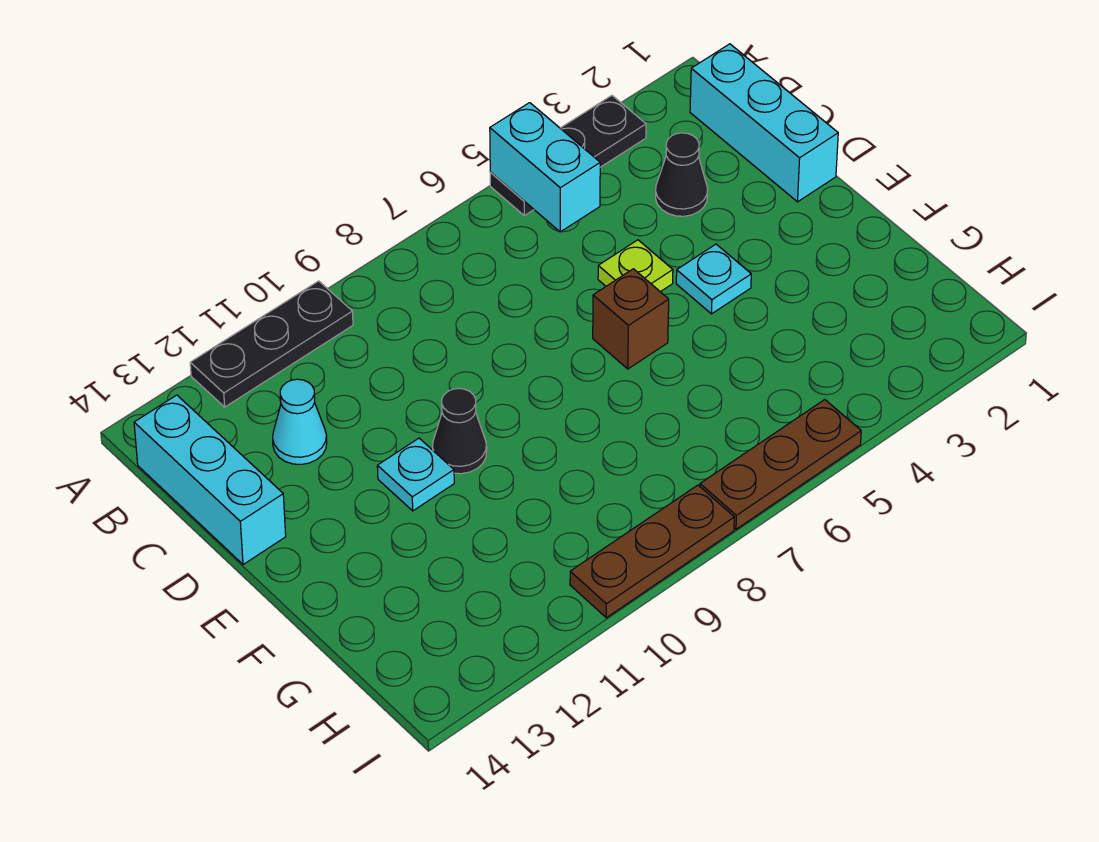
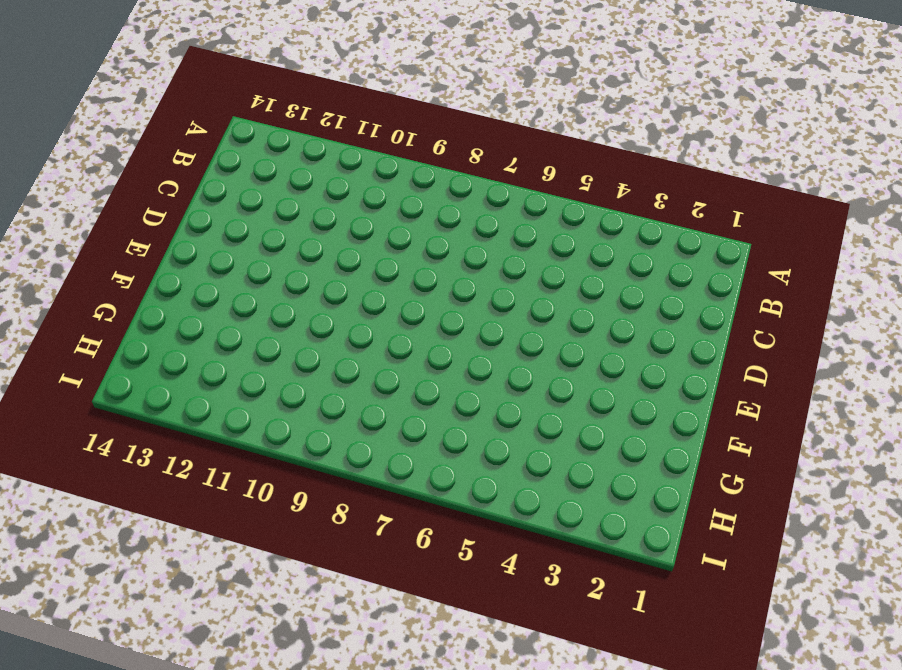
none -> black 1x3 plate [490,96,646,216]
none -> black 1x3 plate [190,281,353,407]
none -> cyan 1x3 brick [690,44,838,202]

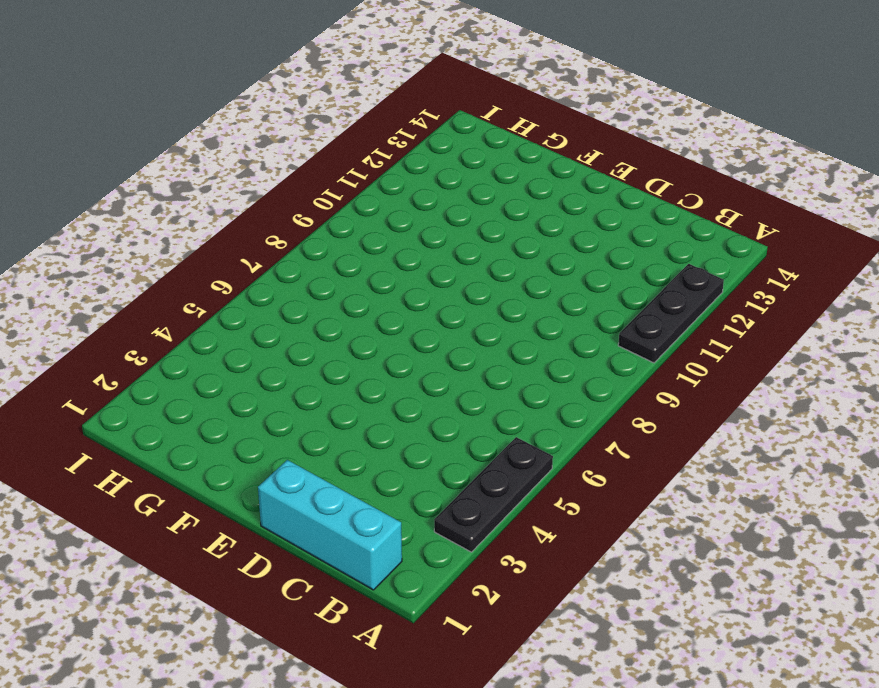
none -> cyan 1x3 brick [134,395,286,565]
none -> black 1x1 cone [656,133,708,216]
none -> cyan 1x1 cone [273,379,327,464]

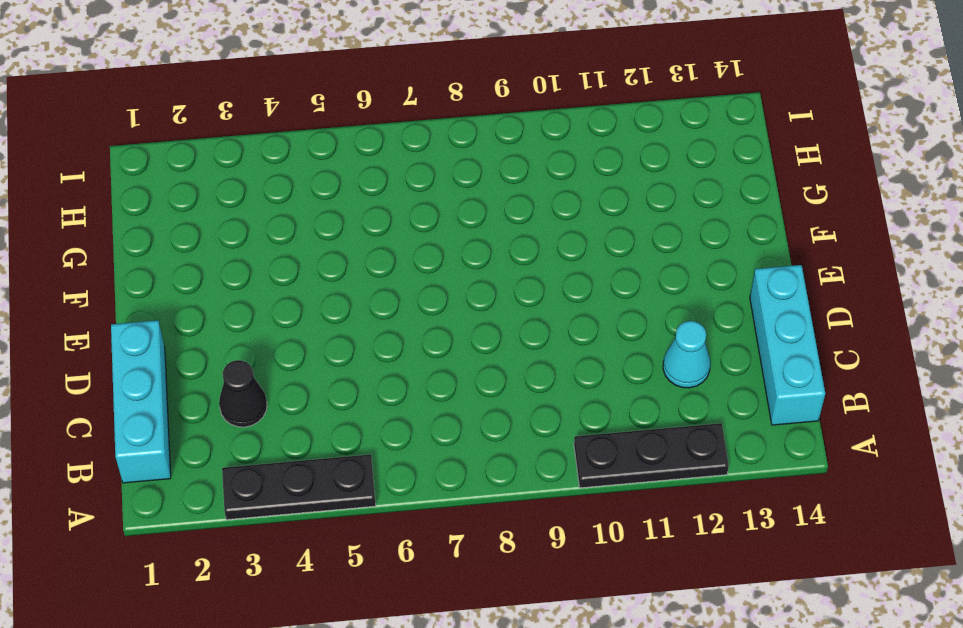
none -> lime 1x1 plate [598,240,673,292]
none -> cyan 1x1 plate [676,244,751,314]
none -> brown 1x1 brick [593,269,669,369]

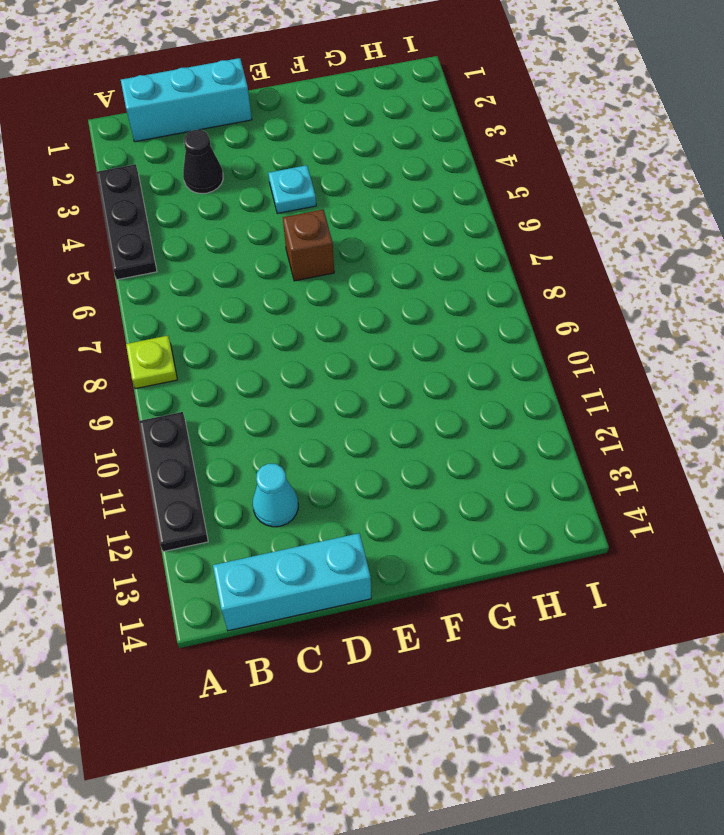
lime 1x1 plate [126,336,177,389] -> lime 1x1 plate moved to [598,240,673,292]
none -> black 1x1 cone [433,388,487,474]
none -> cyan 1x1 plate [377,438,454,511]
none -> brown 1x3 plate [700,400,861,529]

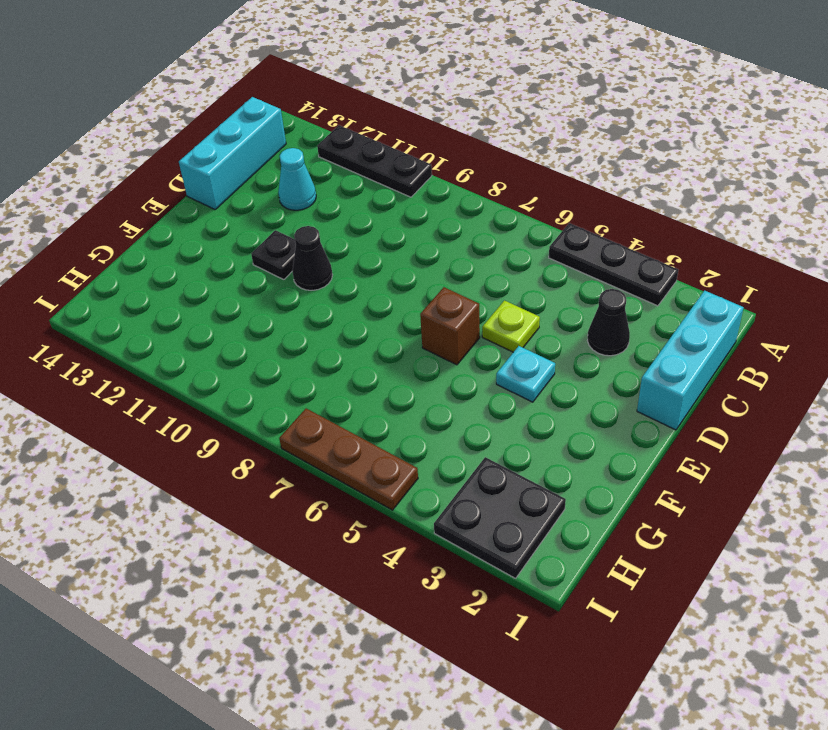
black 1x1 plate [251,230,296,280] -> cyan 1x1 plate [377,438,454,511]
black 2x2 plate [434,457,566,578] -> none
none -> brown 1x3 plate [570,485,734,618]
none -> cyan 1x2 brick [490,103,600,232]

